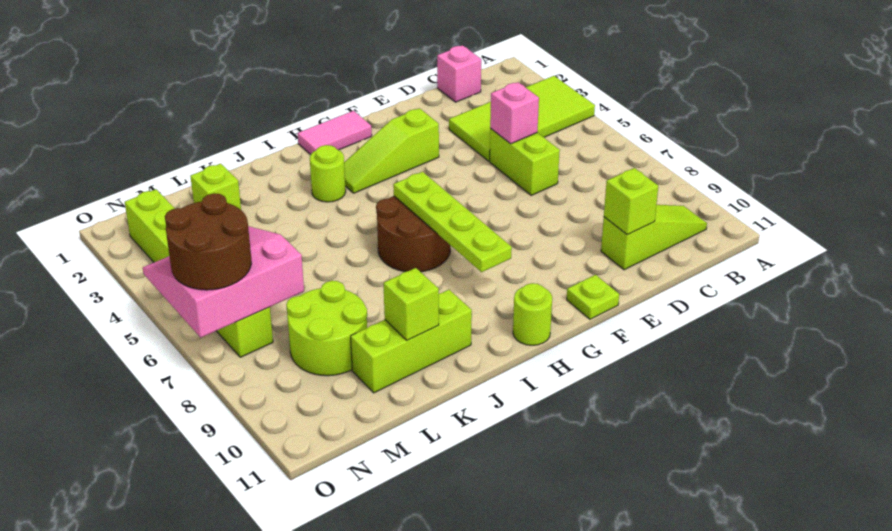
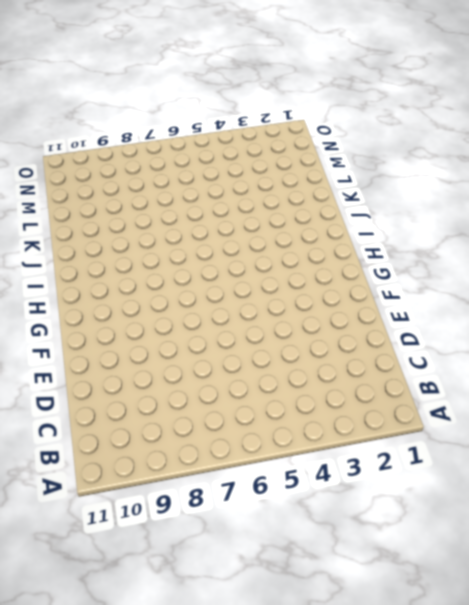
none -> lime 2x4 tile [449,76,595,161]
none -> lime 1x3 slope [601,205,707,270]
none -> pink 1x1 brick [437,45,481,102]

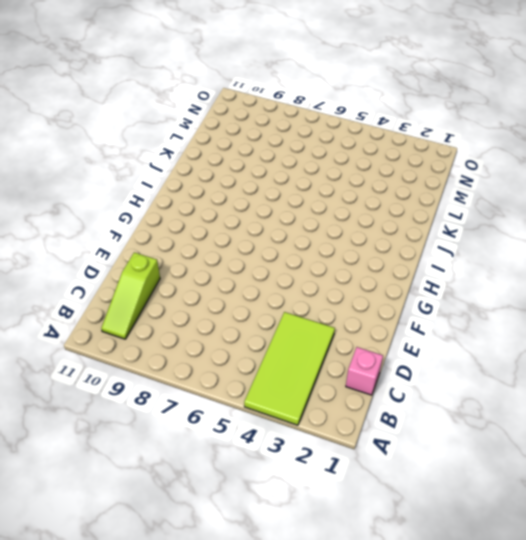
none -> lime 1x2 brick [490,129,560,195]
none -> lime 1x3 slope [344,108,439,193]
none -> lime 1x1 plate [567,275,619,319]

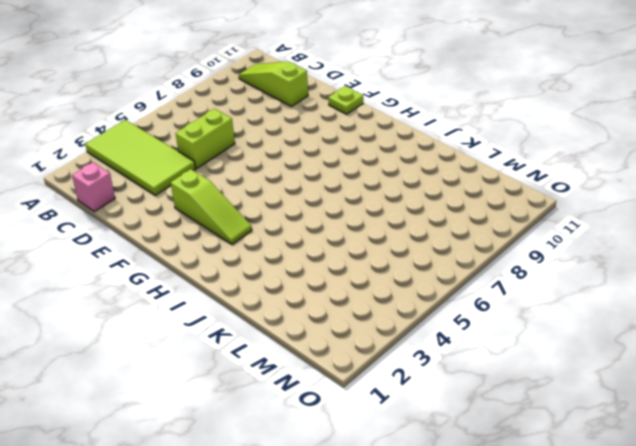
none -> pink 1x2 tile [298,111,372,155]
none -> brown 2x2 round brick [376,196,450,272]
none -> lime 1x1 round brick [513,283,552,345]

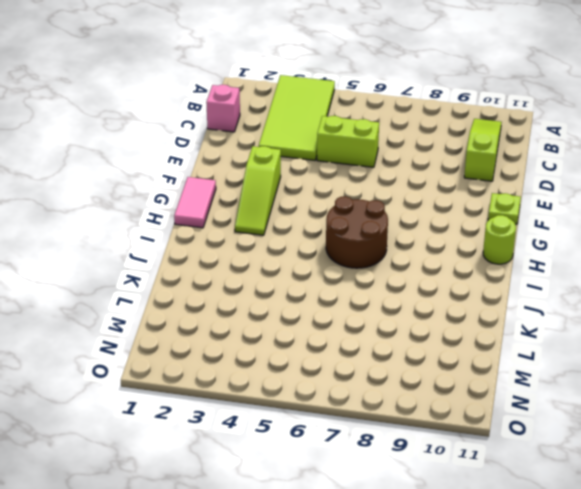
none -> lime 1x1 round brick [310,145,346,202]
none -> lime 1x3 brick [351,290,472,393]
none -> lime 1x1 brick [190,164,241,210]

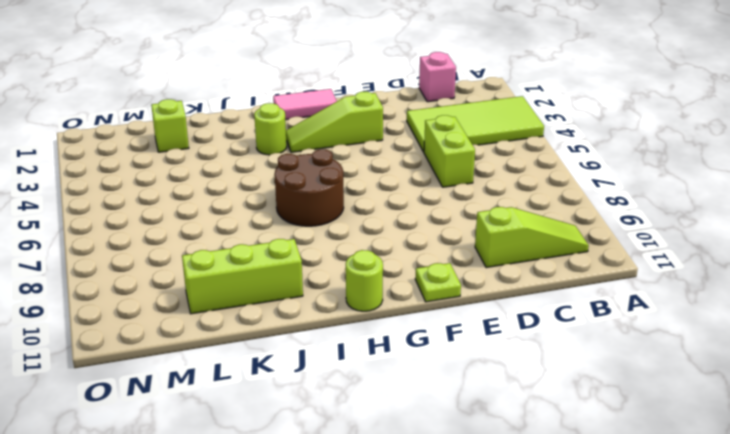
none -> lime 2x2 round brick [286,281,367,376]
none -> lime 1x6 brick [125,189,273,357]
none -> pink 1x1 brick [490,82,539,144]

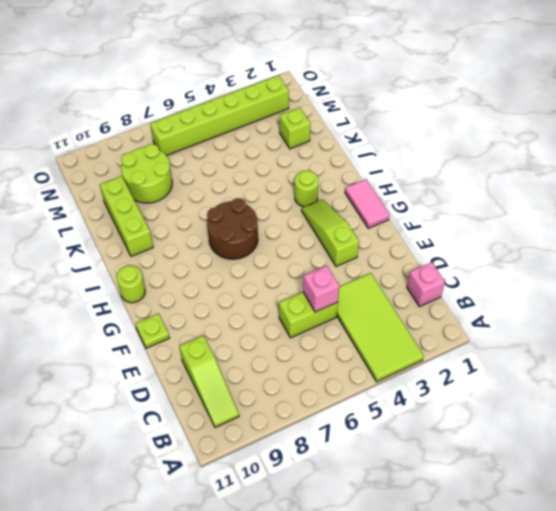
none -> lime 1x1 brick [604,168,658,235]
none -> lime 1x4 plate [393,172,512,272]
none -> lime 1x1 brick [383,268,439,340]

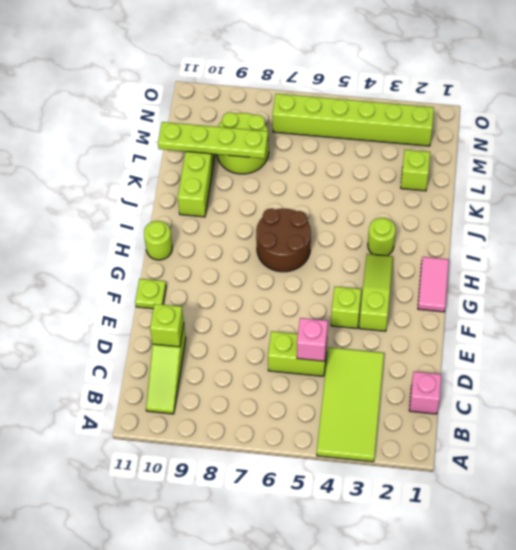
lime 1x1 brick [331,287,361,329] -> lime 1x1 brick moved to [383,268,439,340]
lime 1x4 plate [158,122,268,159] -> lime 1x4 plate moved to [393,172,512,272]
none -> pink 3x3 slope [143,226,304,337]
none -> brown 2x2 round brick [165,193,251,290]

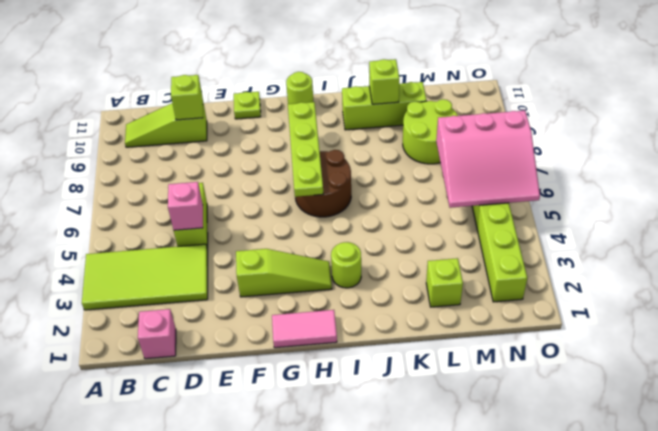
none -> brown 2x2 round brick [165,193,251,290]

